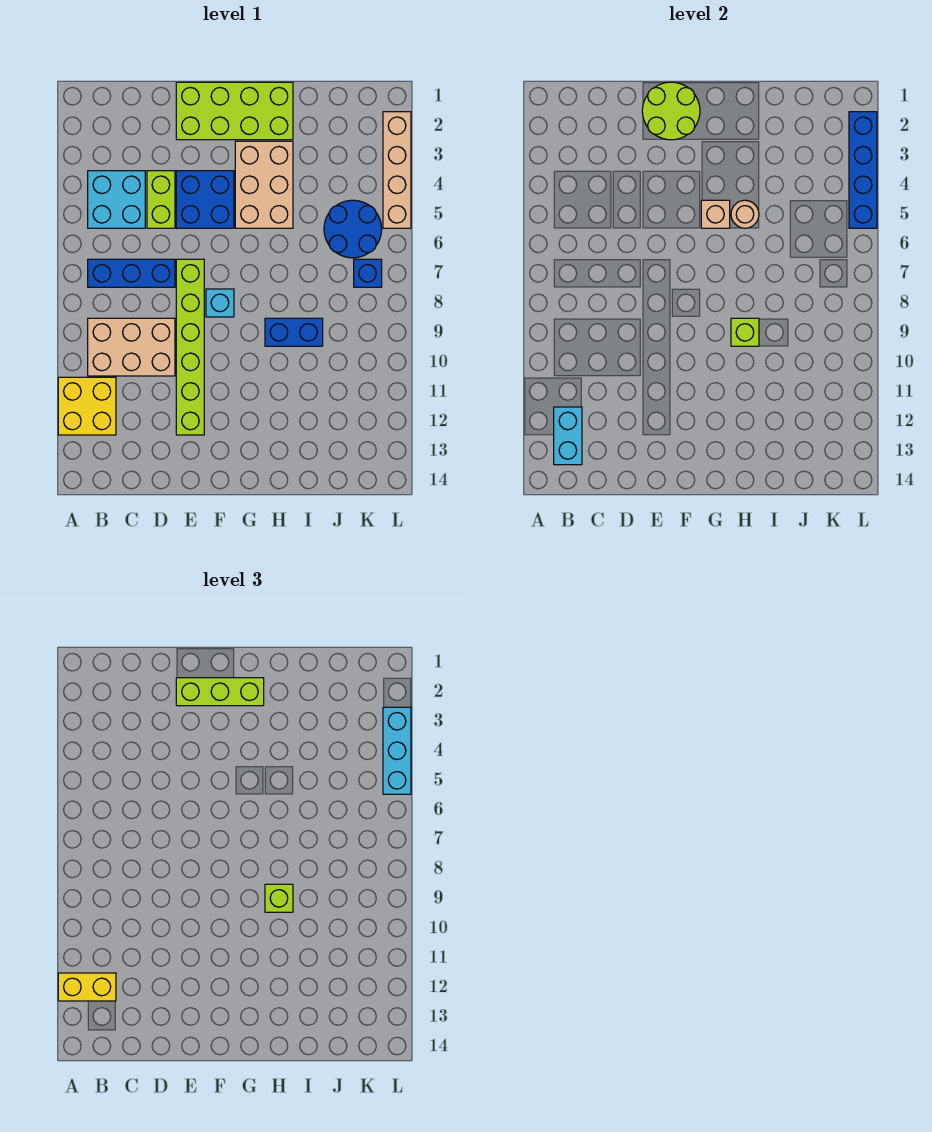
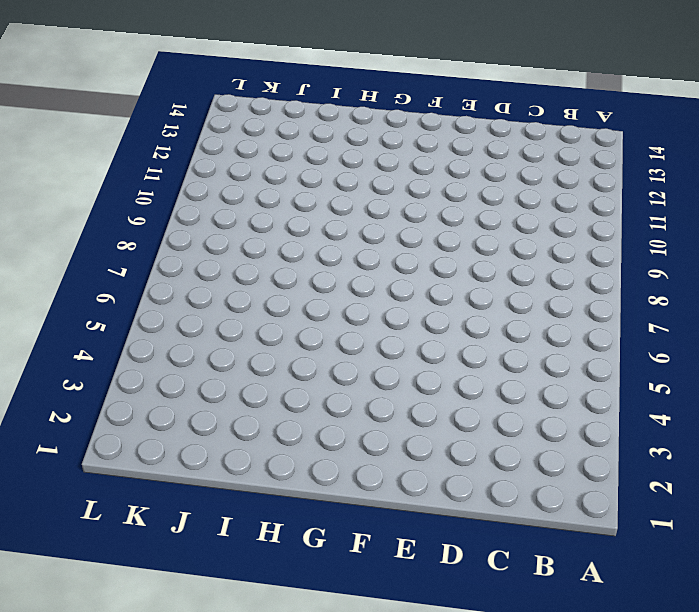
none -> yellow 2x2 brick [58,377,116,435]
none -> cyan 2x2 brick [88,171,145,228]
none -> blue 1x3 brick [88,259,175,287]

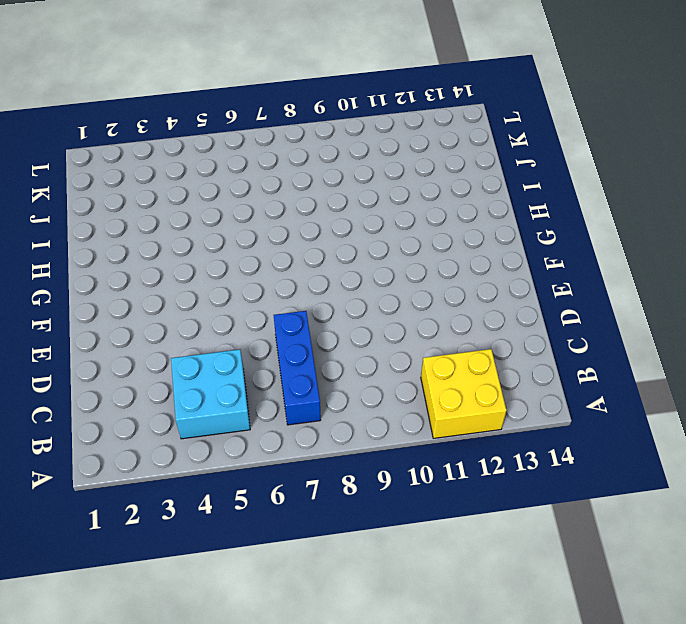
none -> tan 2x3 brick [88,318,175,376]
none -> lime 1x2 brick [147,171,175,228]
none -> lime 2x4 brick [176,82,293,140]

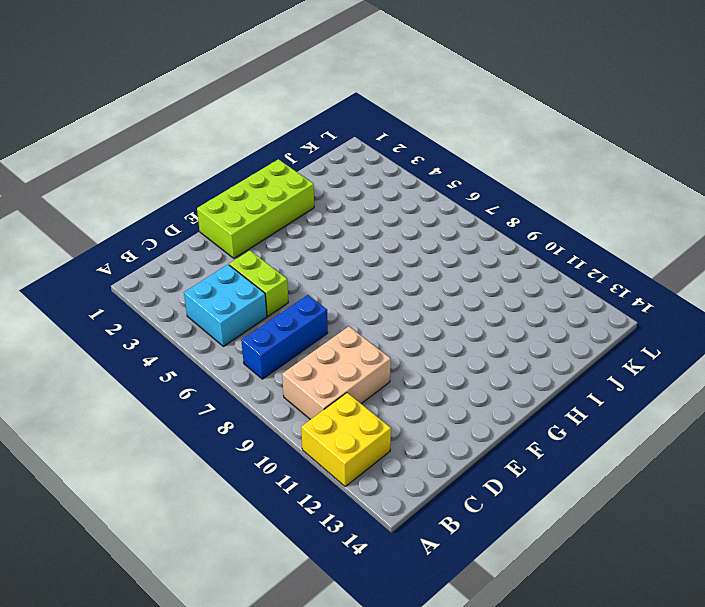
none -> blue 2x2 brick [176,171,234,228]
none -> lime 1x6 brick [176,259,204,435]
none -> cyan 1x1 brick [206,289,234,317]

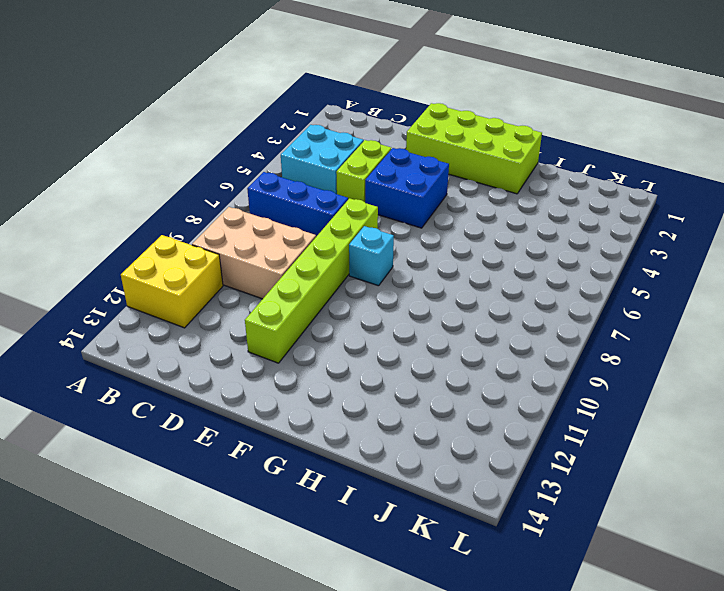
none -> tan 2x3 brick [235,141,293,228]
none -> blue 1x2 brick [265,318,323,346]
none -> blue 2x2 round brick [324,200,382,258]

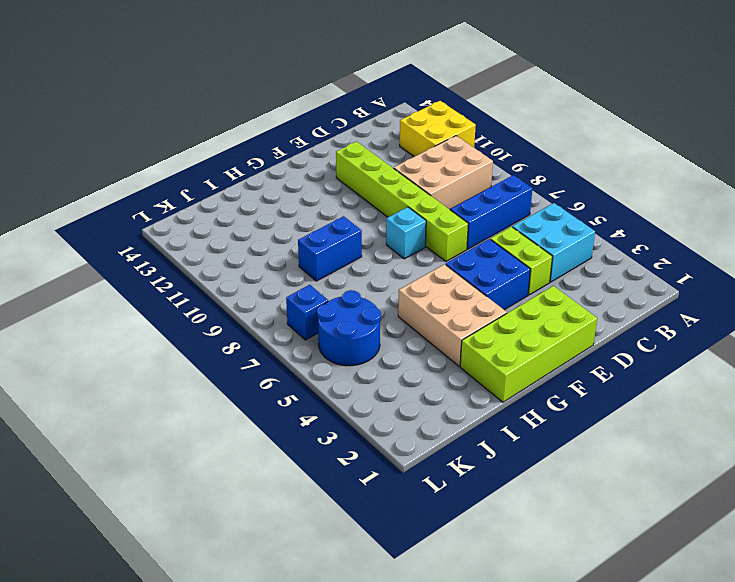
none -> tan 1x4 brick [383,112,411,228]
none -> cyan 1x2 brick [554,407,582,465]
none -> lime 2x2 round brick [642,82,700,140]

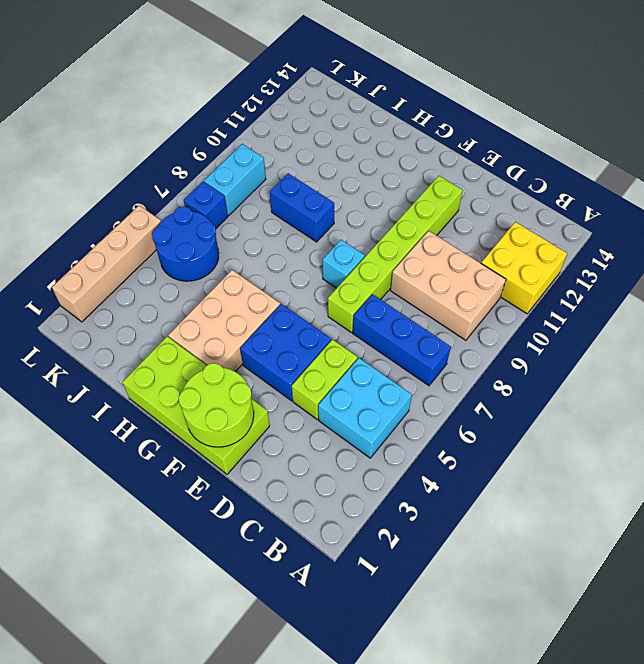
cyan 1x2 brick [204,144,266,216] -> cyan 1x2 brick moved to [554,407,582,465]
none -> tan 1x1 brick [701,200,730,228]
none -> tan 1x1 round brick [731,200,759,228]
none -> lime 1x1 brick [731,318,759,346]

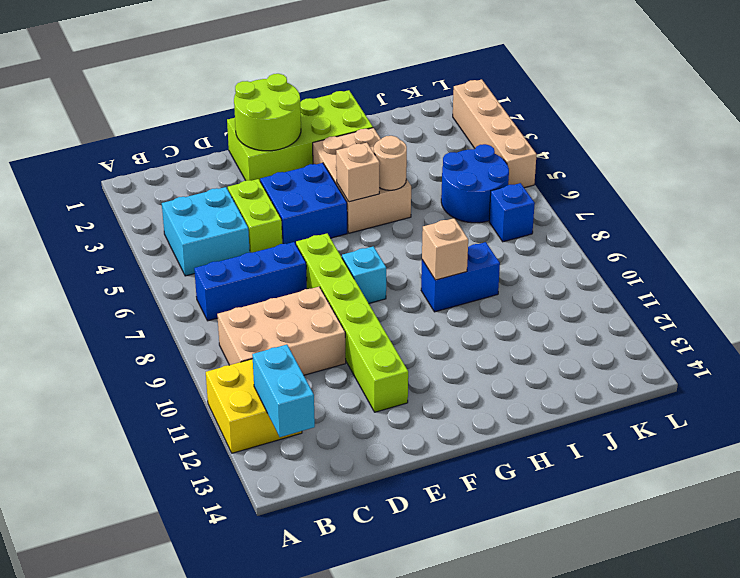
tan 1x1 brick [422,218,468,280] -> lime 1x1 brick [731,318,759,346]
none -> blue 1x4 brick [849,112,877,228]
none -> yellow 1x2 brick [58,973,116,1001]
none -> lime 1x3 brick [176,678,264,706]

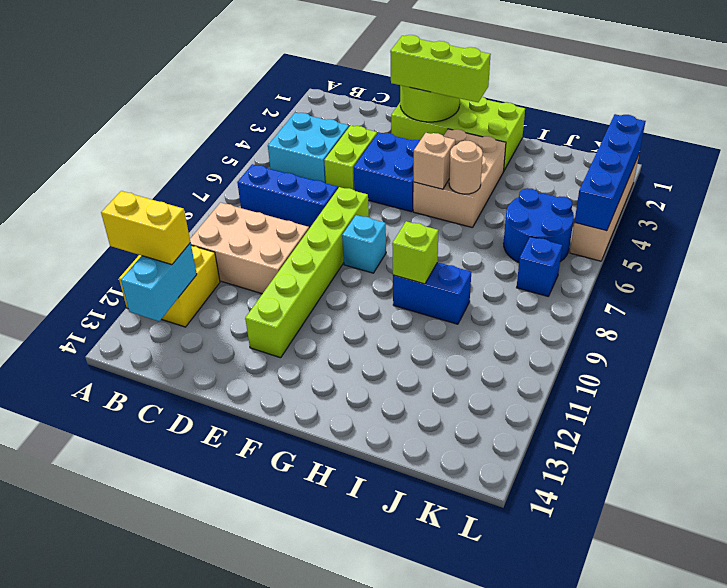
none -> lime 1x1 brick [265,884,293,912]
none -> cyan 1x3 brick [383,707,411,794]

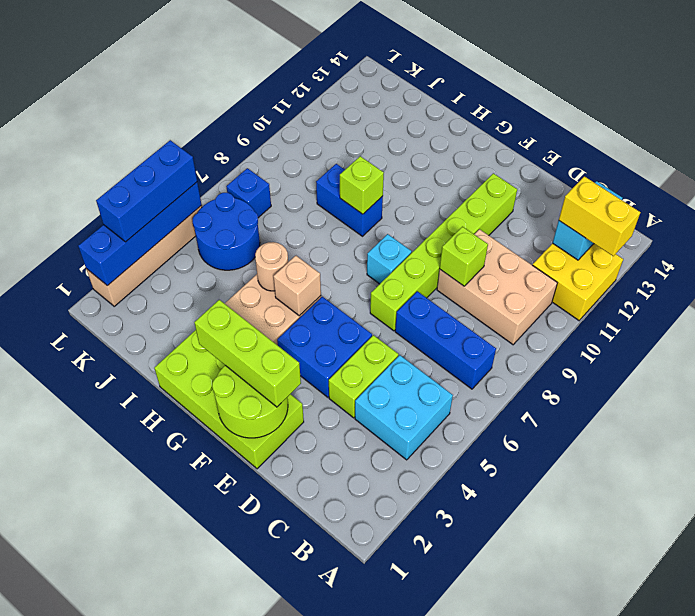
lime 1x1 brick [440,227,488,286] -> lime 1x1 brick moved to [265,884,293,912]
blue 1x3 brick [96,140,197,242] -> cyan 1x3 brick [383,707,411,794]

